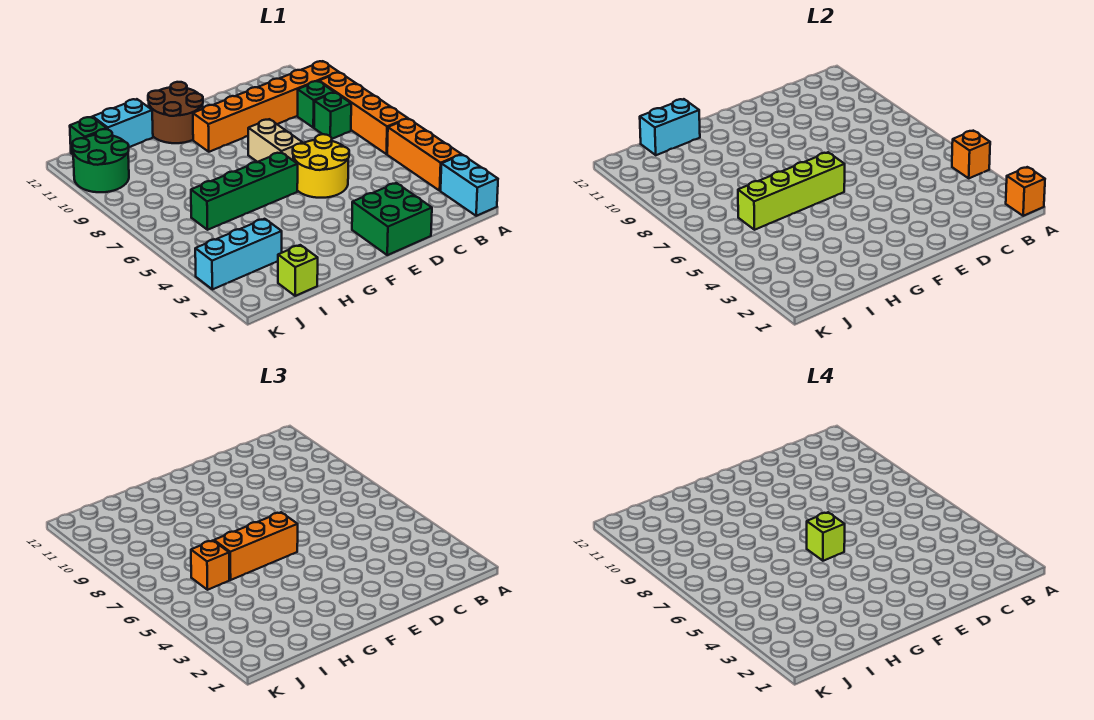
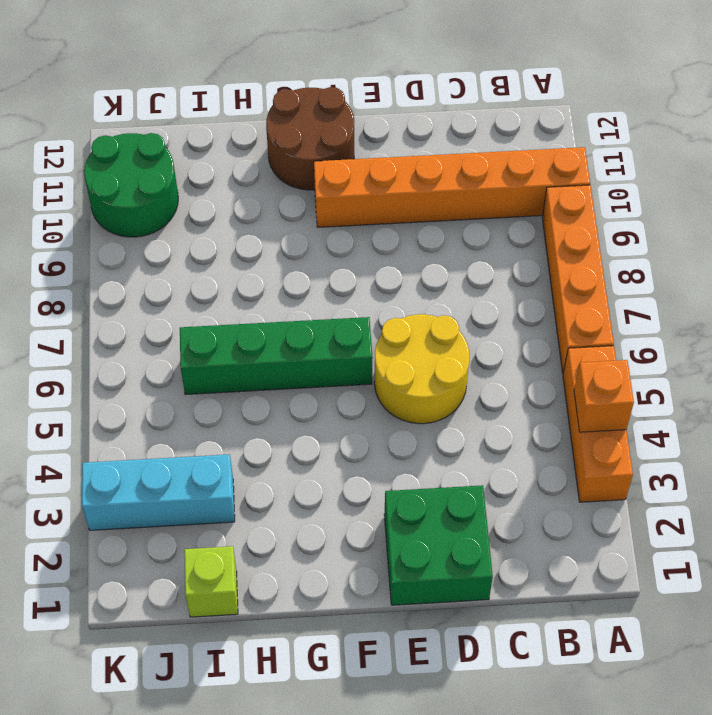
none -> cyan 1x2 brick [441,155,498,216]
none -> green 1x1 brick [314,93,351,139]
none -> green 1x1 brick [297,81,334,128]

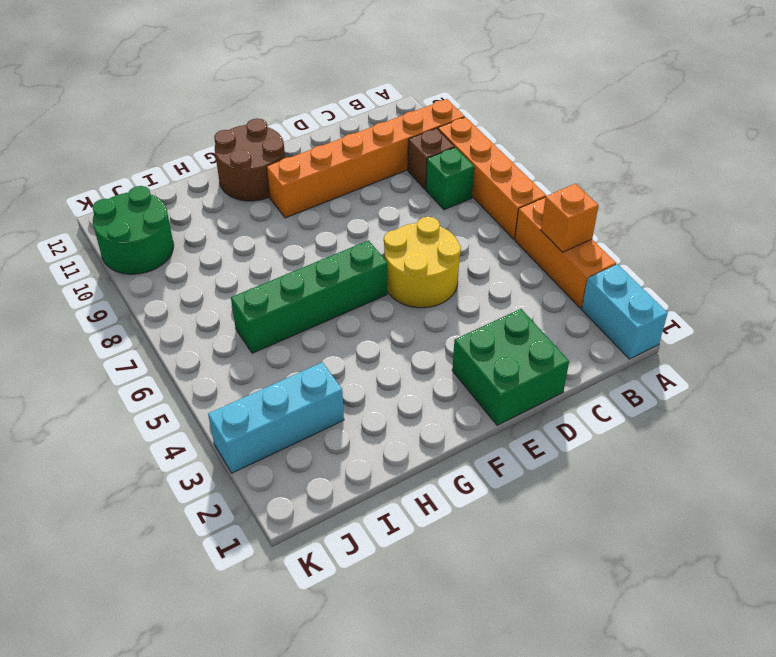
brown 1x1 brick [408,128,455,189] -> green 1x1 brick [297,81,334,128]
none -> tan 1x2 brick [248,119,302,162]
none -> cyan 1x2 brick [93,99,153,147]
none -> lime 1x1 brick [278,245,318,296]

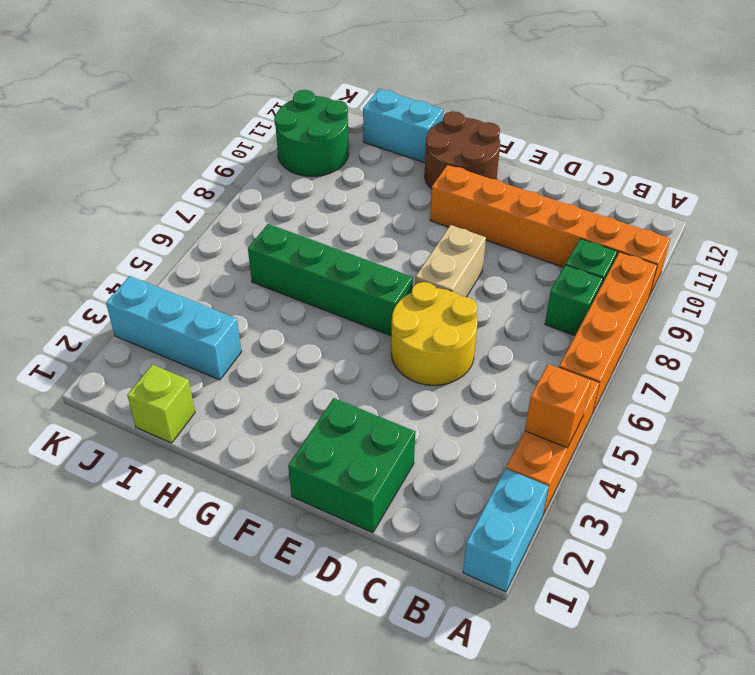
none -> green 1x1 brick [70,117,107,154]
none -> orange 1x1 brick [1006,167,1045,216]
none -> lime 1x4 brick [738,152,845,230]

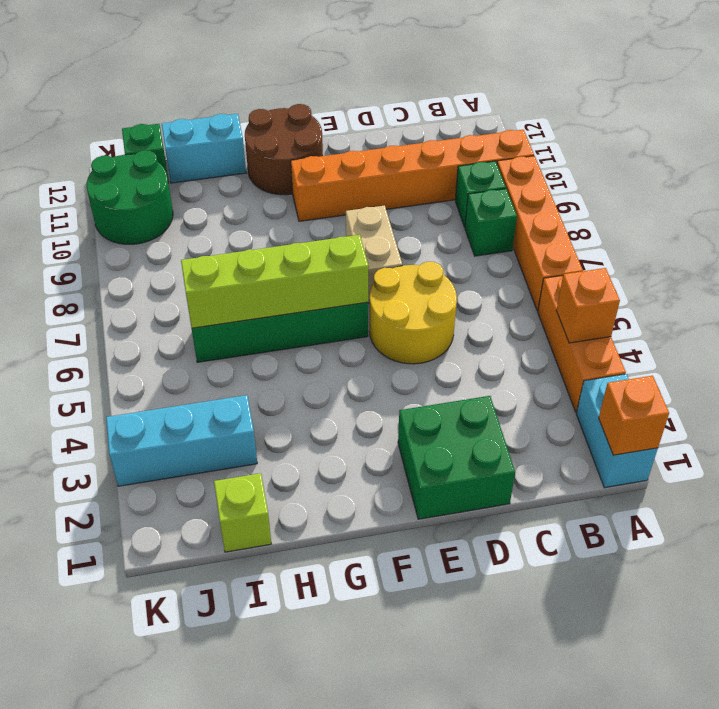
none -> cyan 1x2 brick [640,99,700,155]
none -> orange 1x3 brick [214,512,298,580]
none -> orange 1x1 brick [191,541,229,590]

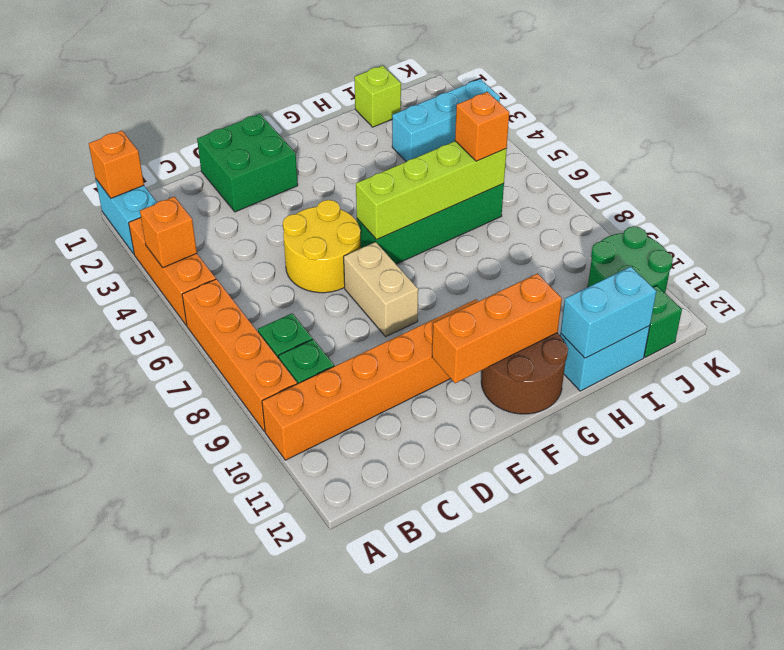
orange 1x3 brick [432,274,562,383] -> orange 1x3 brick moved to [214,512,298,580]
none -> lime 1x1 brick [807,512,845,561]

